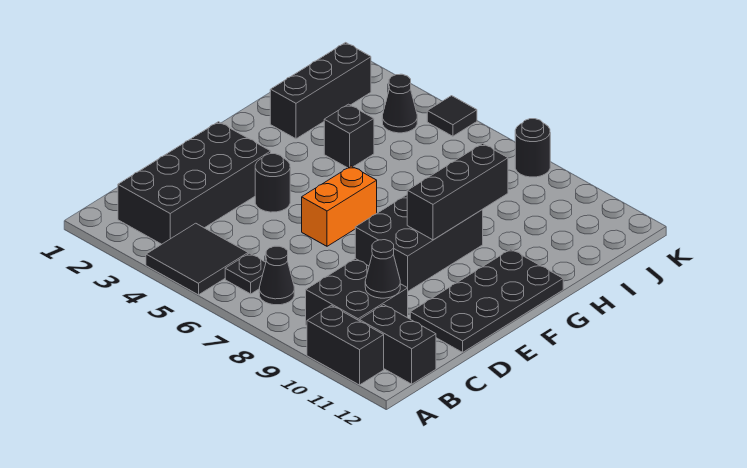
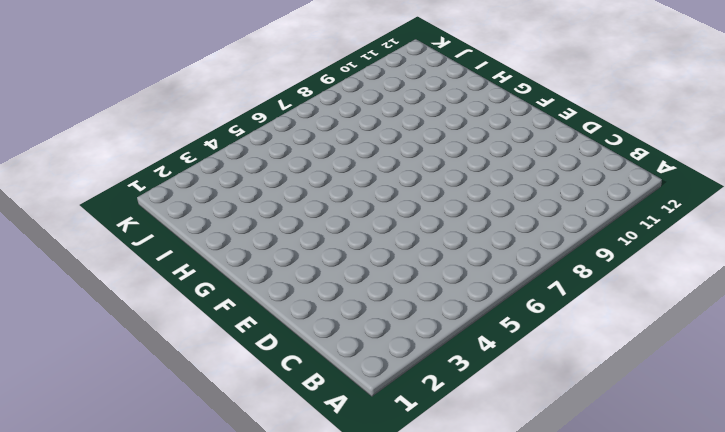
none -> black 2x2 tile [146,223,248,295]
none -> black 1x2 brick [307,305,384,385]
none -> black 2x4 brick [118,122,271,244]

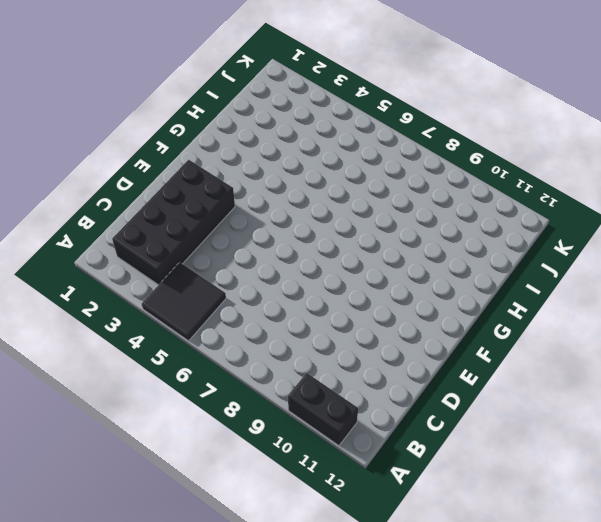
none -> black 1x1 plate [225,253,266,294]
none -> black 1x1 cone [259,246,294,305]
none -> black 2x2 brick [306,259,408,325]

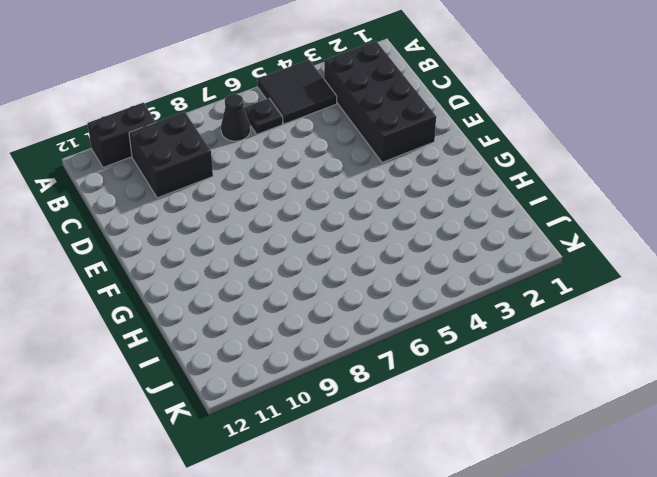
none -> black 1x2 brick [359,305,436,384]
none -> black 2x4 plate [410,249,563,352]
none -> black 1x1 round brick [255,154,290,212]

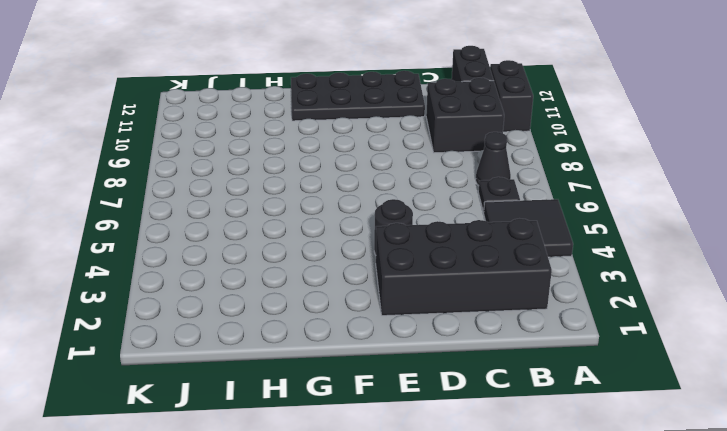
none -> orange 1x2 brick [302,166,377,246]
none -> black 2x3 brick [355,195,483,291]
none -> black 1x3 brick [270,43,371,139]

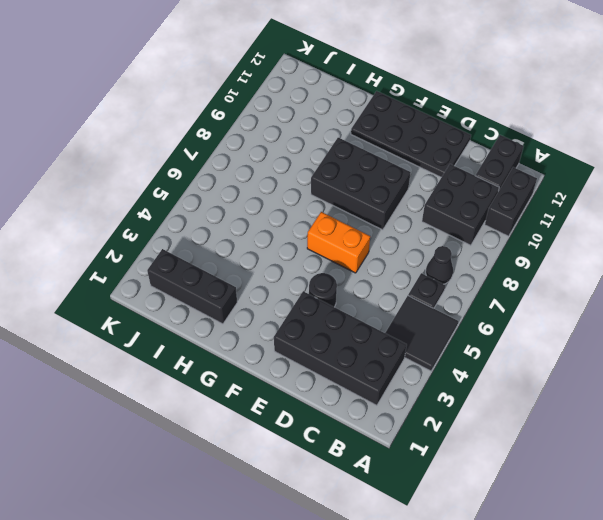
none -> black 1x1 brick [324,104,374,168]
none -> black 1x1 cone [382,74,417,133]
none -> black 1x1 tile [427,96,477,136]

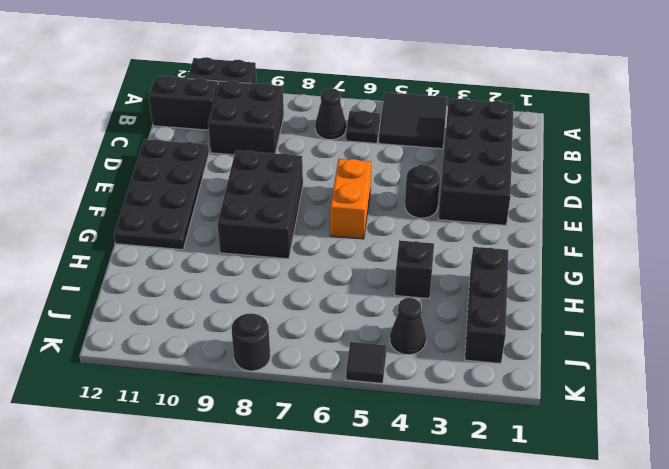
none -> black 1x1 cone [365,240,400,298]
none -> black 1x3 brick [407,144,508,240]

